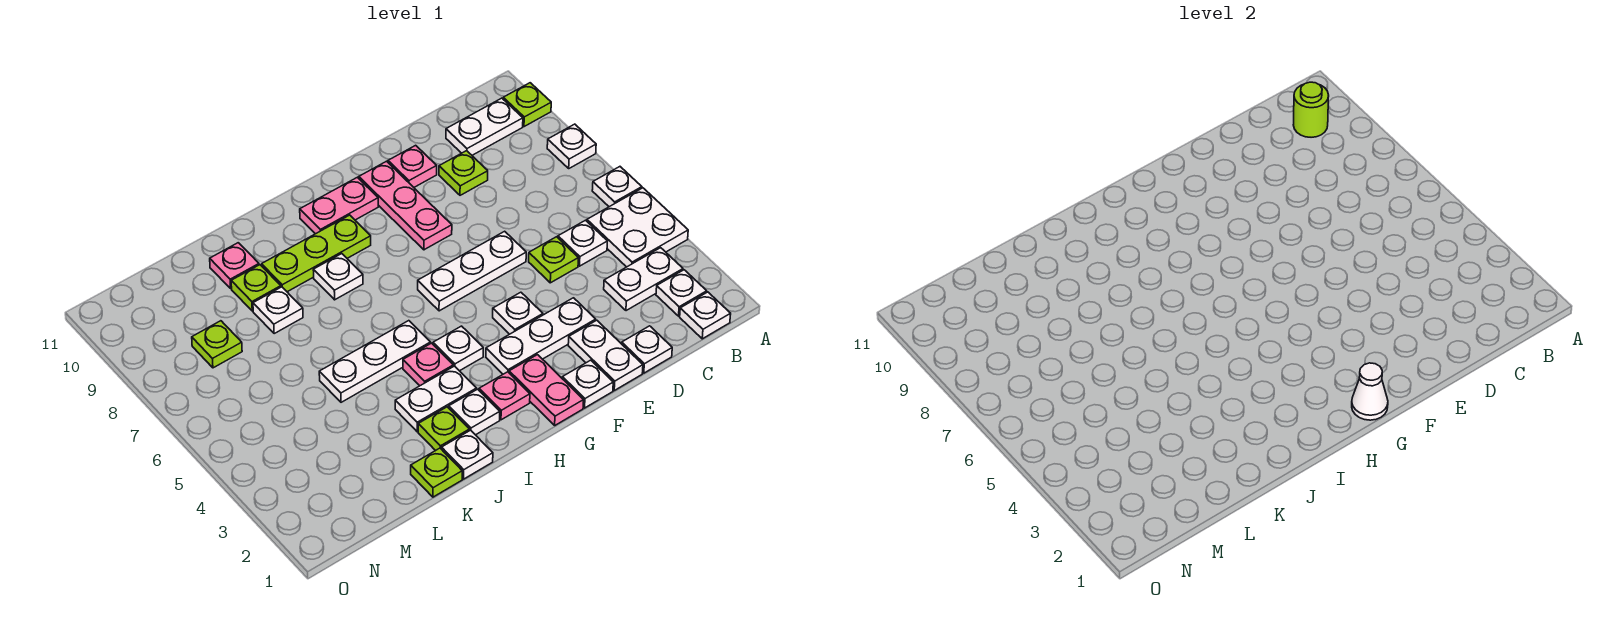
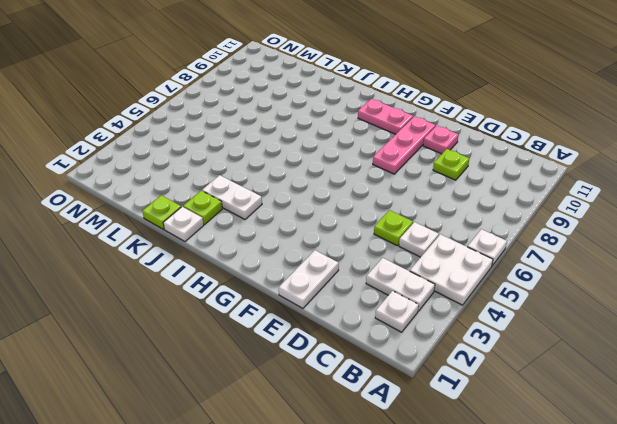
none -> white 1x1 plate [547,124,596,168]
none -> lime 1x1 plate [503,83,551,127]
none -> white 1x1 plate [680,292,731,339]
none -> white 1x2 plate [446,98,523,155]

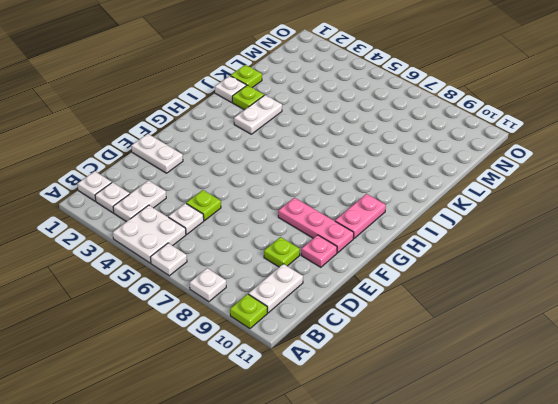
none -> white 1x1 plate [622,326,672,373]
none -> white 1x3 plate [486,298,596,374]
none -> white 1x3 plate [418,231,526,311]
none -> white 1x1 plate [562,360,613,408]

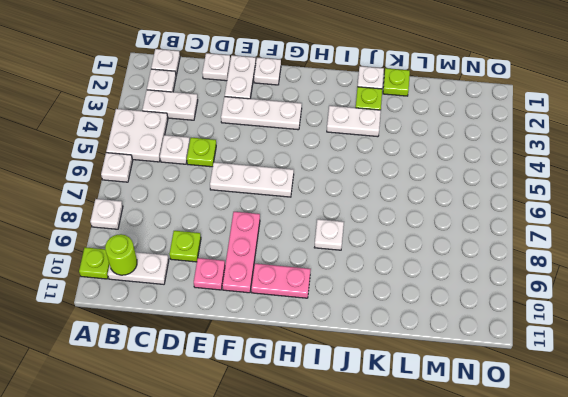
none -> white 1x1 plate [493,292,543,334]
none -> pink 1x2 plate [509,355,584,425]
none -> pink 1x1 plate [479,372,530,420]
none -> white 1x1 plate [433,326,483,371]

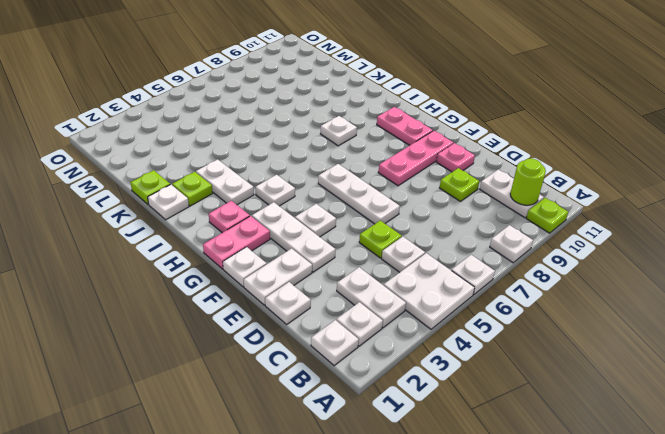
none -> lime 1x3 plate [262,215,371,292]
none -> white 1x1 plate [449,389,500,435]
none -> pink 1x1 plate [403,343,453,386]
none -> white 1x3 plate [319,321,431,402]

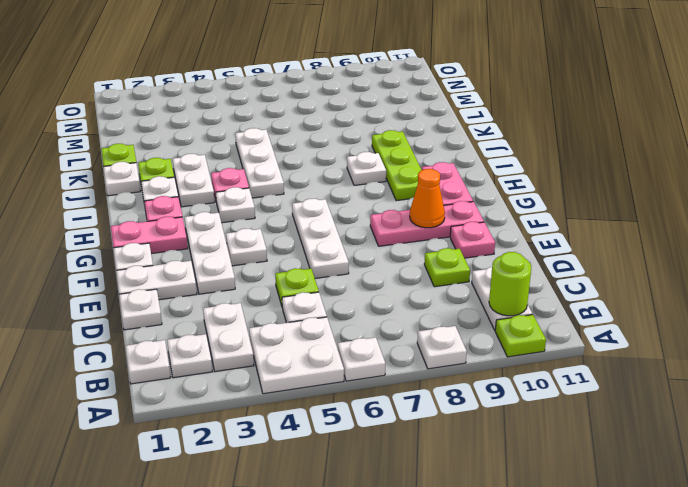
orange 1x1 cone [410,169,445,228] -> none
none -> white 1x1 plate [253,287,303,333]
none -> lime 1x1 plate [231,265,281,311]
none -> pink 1x1 plate [210,243,259,288]
none -> lime 1x1 plate [192,321,242,368]

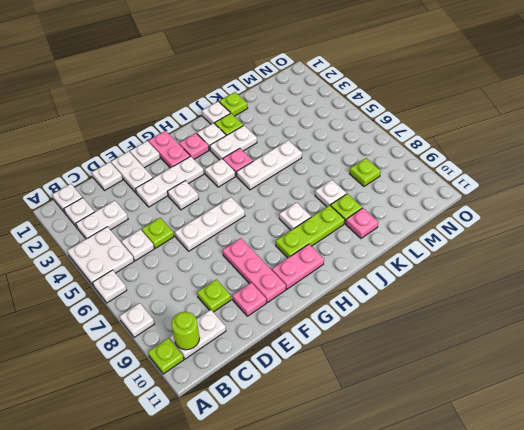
none -> white 1x1 cone [1352,363,1388,420]

